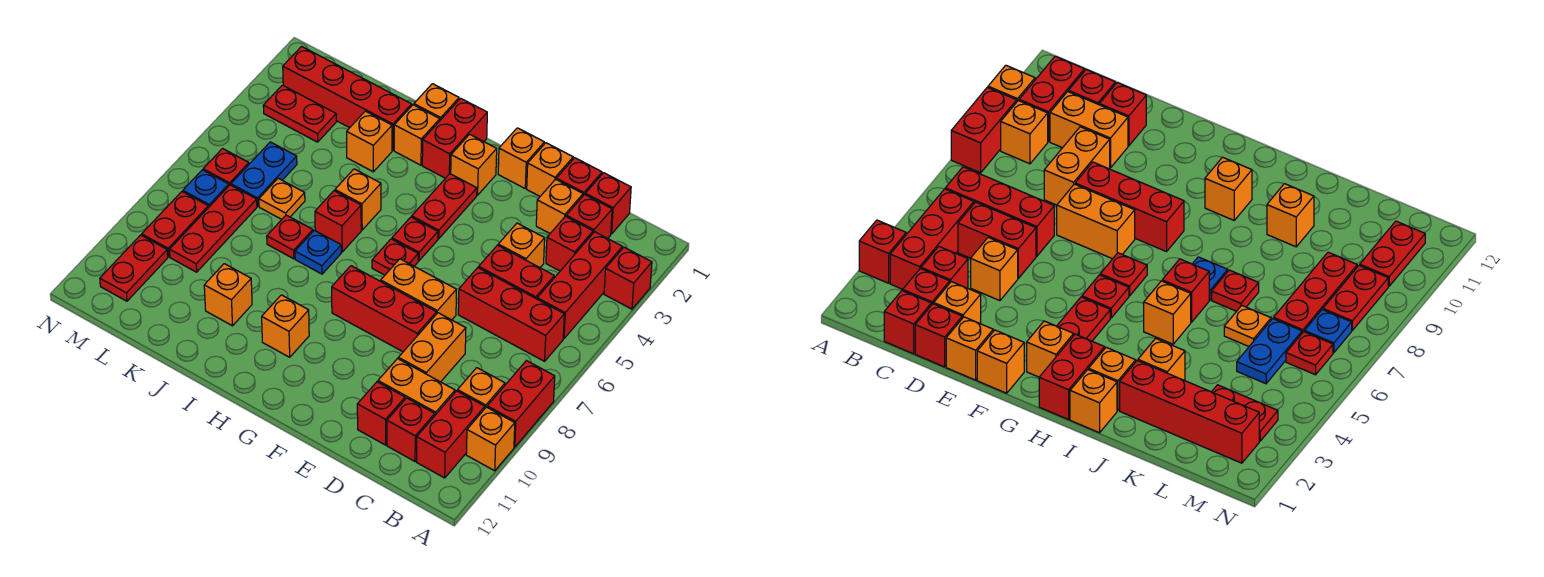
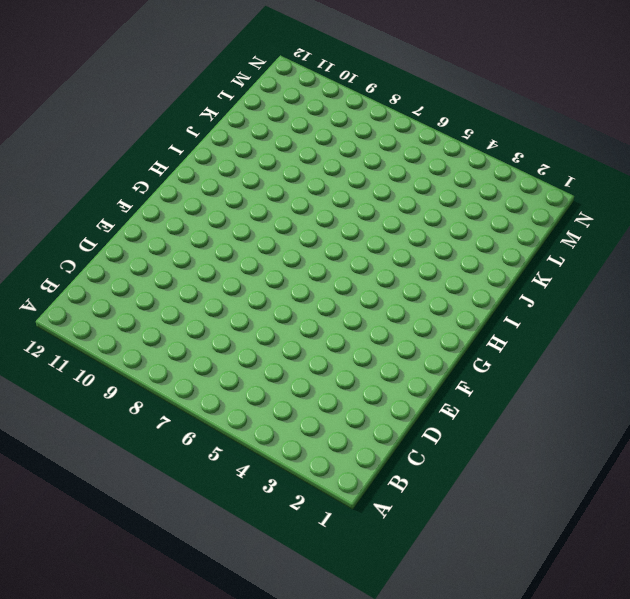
none -> red 1x1 brick [604,247,652,309]
none -> red 1x2 brick [487,361,555,447]
none -> orange 1x1 brick [466,407,515,471]
none -> red 1x3 brick [537,232,622,338]

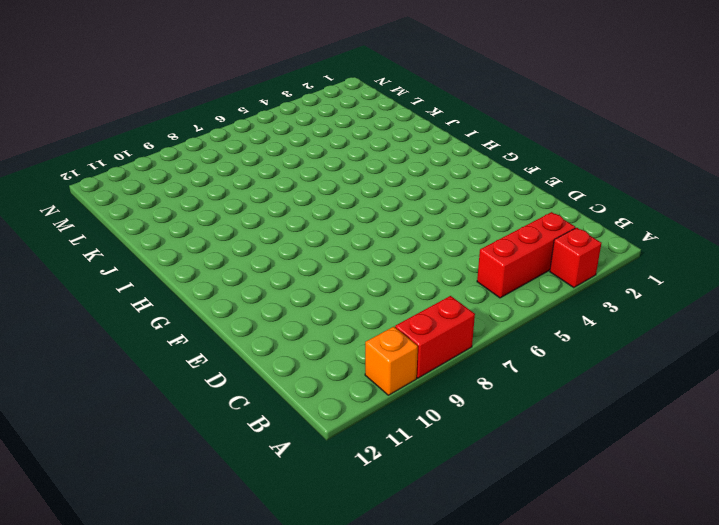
none -> red 1x3 brick [458,268,564,361]
none -> orange 1x1 brick [458,368,505,408]
none -> red 1x2 brick [417,391,485,478]
none -> red 1x1 brick [585,173,631,234]

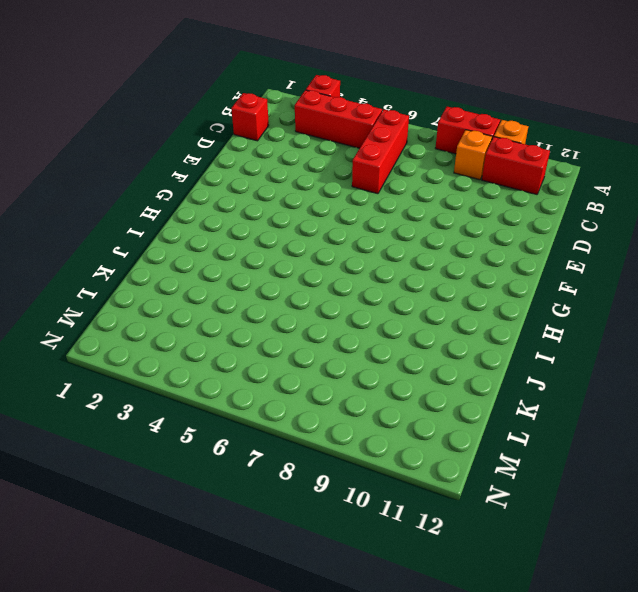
none -> red 1x1 brick [566,195,612,238]
none -> red 1x1 brick [546,217,593,271]
none -> red 1x2 brick [479,245,554,299]
none -> orange 1x2 brick [378,359,455,415]

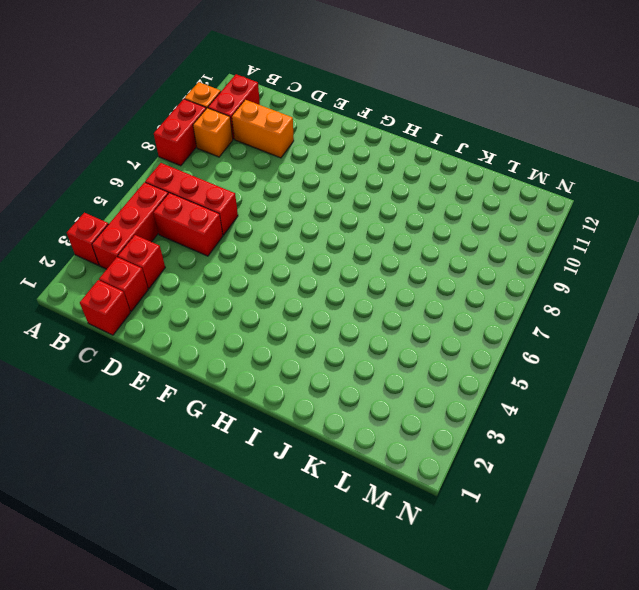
none -> red 1x1 brick [387,398,435,461]
none -> red 1x1 brick [556,158,602,196]
none -> orange 1x1 brick [536,179,583,233]
none -> orange 1x1 brick [498,223,545,268]

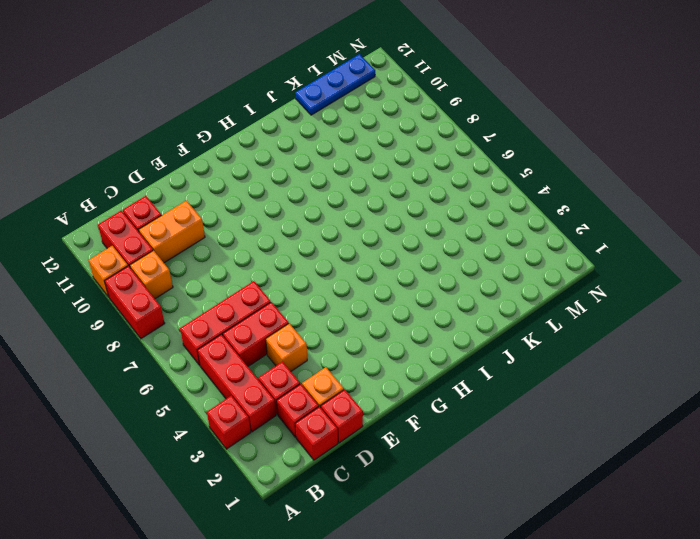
blue 1x3 plate [295,54,375,115] -> none
none -> orange 1x2 brick [398,313,466,382]
none -> red 1x1 brick [357,382,405,445]
none -> orange 1x1 brick [527,143,573,196]
none -> orange 1x2 brick [381,259,456,320]

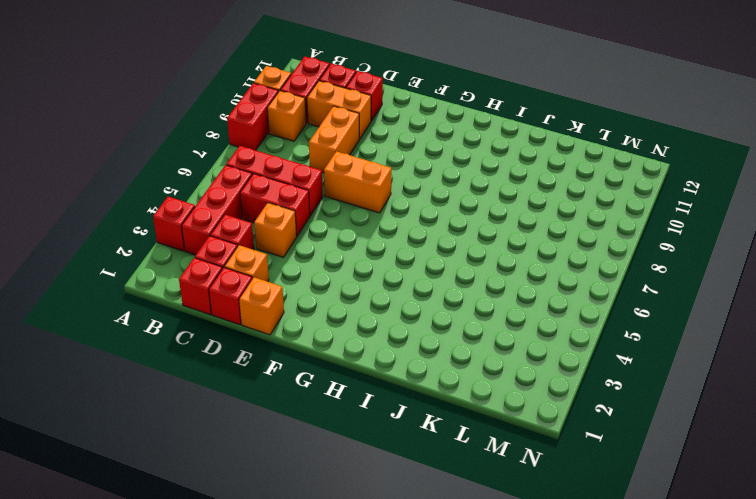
none -> red 1x3 brick [332,266,437,352]
none -> orange 1x1 brick [498,128,544,188]
none -> orange 1x1 brick [451,134,497,195]
none -> red 1x2 plate [412,174,477,239]

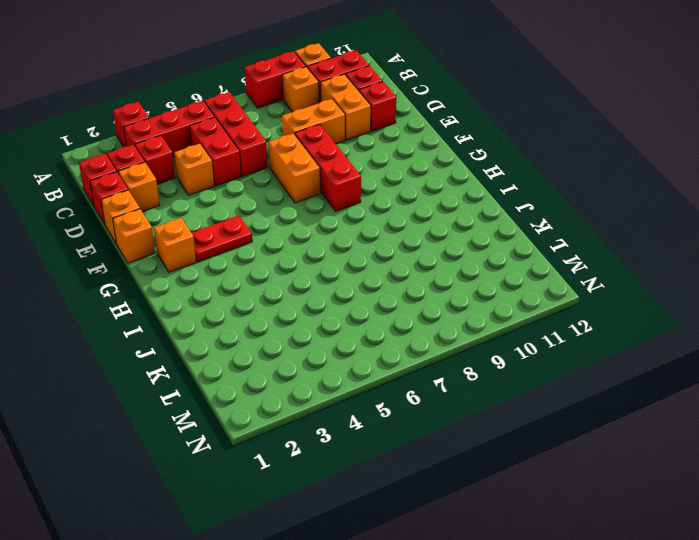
none -> red 1x1 plate [392,217,438,261]
none -> red 1x1 plate [372,239,418,275]
none -> red 1x2 brick [422,98,487,178]
none -> orange 1x1 brick [262,295,309,357]

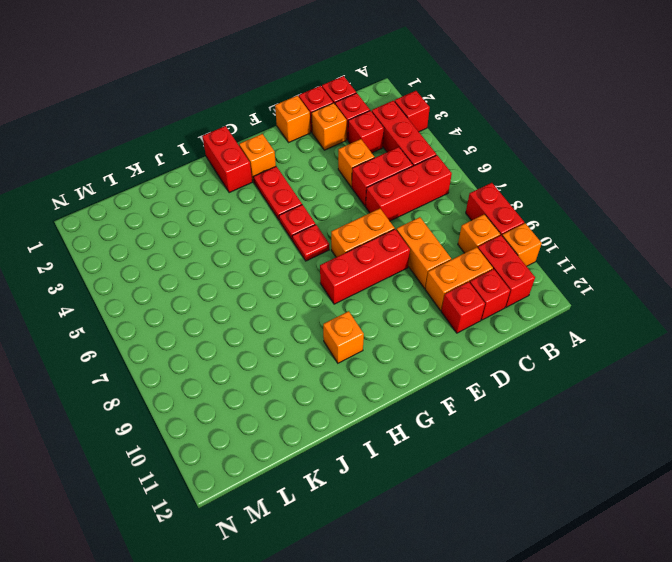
none -> orange 1x1 brick [498,128,544,188]
none -> orange 1x1 brick [414,84,459,120]
none -> orange 1x1 brick [394,105,440,165]
none -> orange 1x1 brick [335,169,381,230]

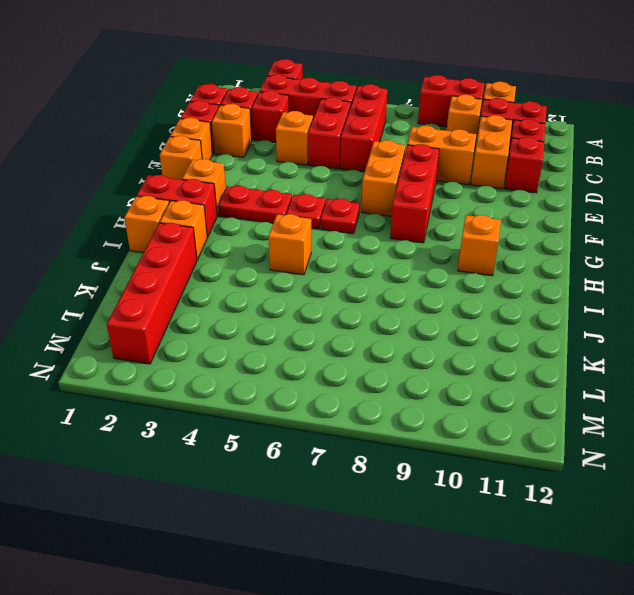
none -> red 1x1 brick [315,191,361,252]
none -> blue 1x1 plate [295,230,341,274]
none -> orange 1x1 brick [347,111,392,172]
none -> red 1x1 plate [267,215,313,259]

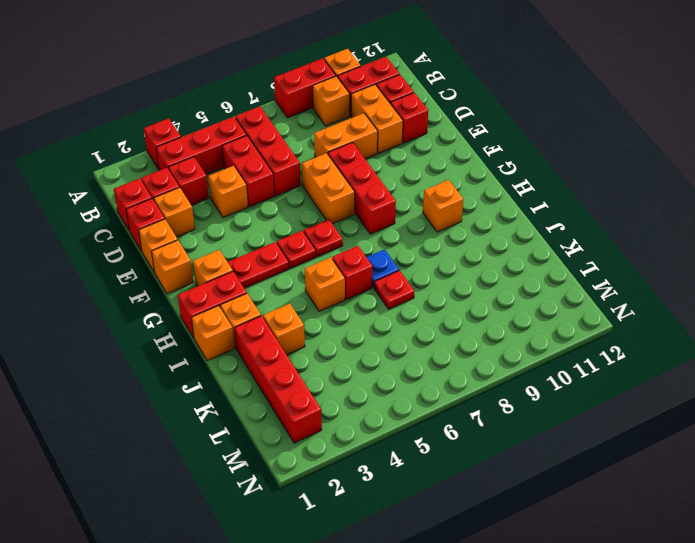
none -> orange 1x1 brick [204,264,252,326]
none -> orange 1x1 plate [259,178,305,219]
none -> red 1x2 plate [263,85,336,142]
none -> blue 1x2 plate [231,142,297,206]

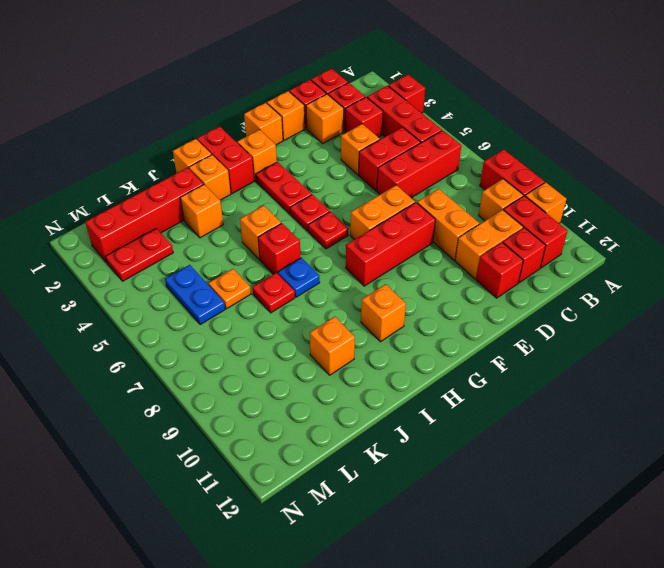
none -> red 1x3 plate [170,185,257,272]
none -> red 1x1 plate [203,149,249,185]
none -> blue 1x1 plate [183,170,229,208]
none -> red 1x2 plate [142,192,208,257]

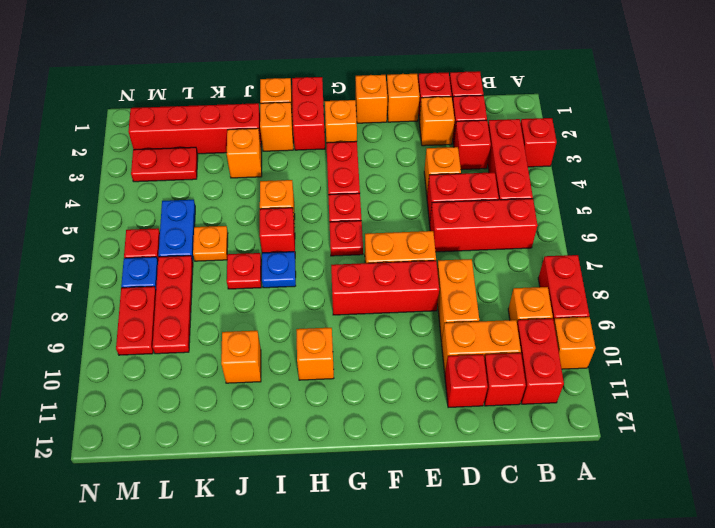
none -> red 1x2 plate [100,235,168,301]

